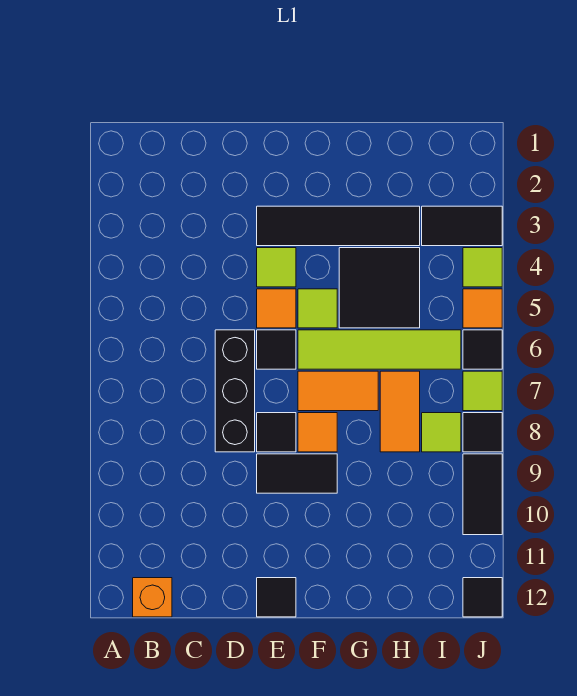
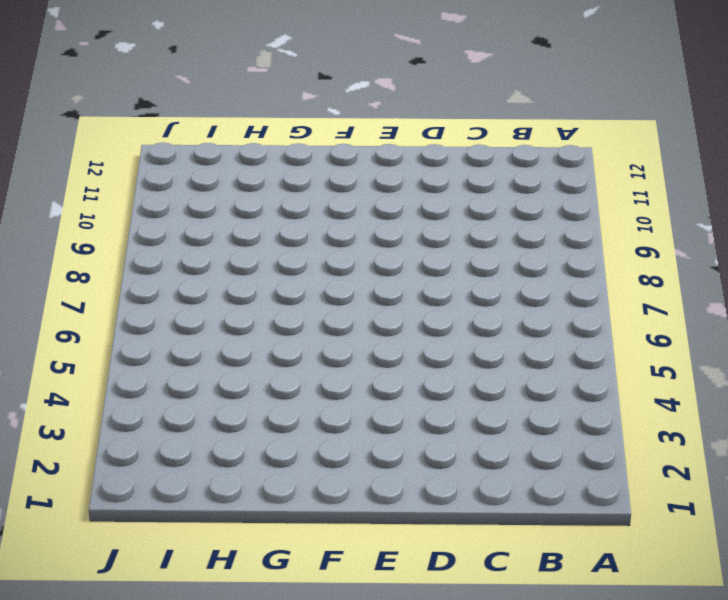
none -> orange 1x1 brick [133,578,172,617]
none -> black 1x3 brick [215,330,255,452]
none -> black 1x4 tile [257,206,420,246]

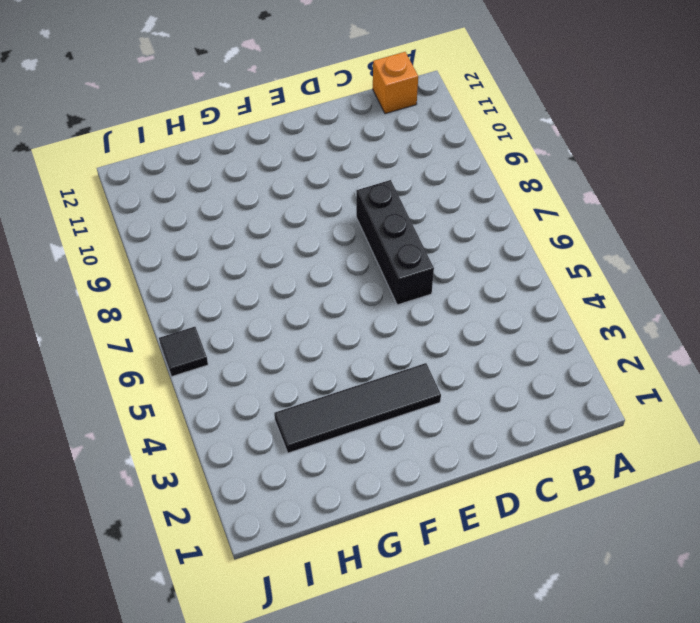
none -> lime 1x1 tile [257,248,296,287]
none -> orange 1x1 tile [257,289,296,328]
none -> black 1x1 tile [257,330,296,369]

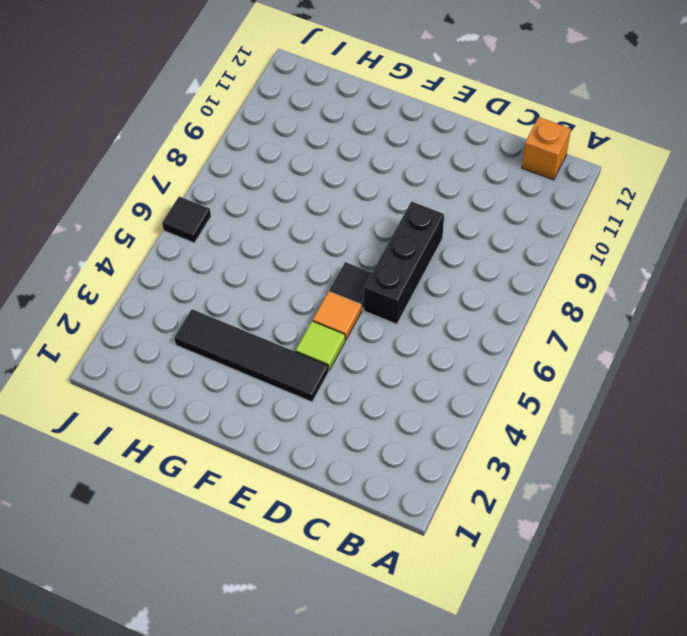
none -> black 1x1 tile [257,413,296,452]
none -> black 1x2 tile [257,454,337,493]
none -> black 1x1 tile [257,578,296,617]

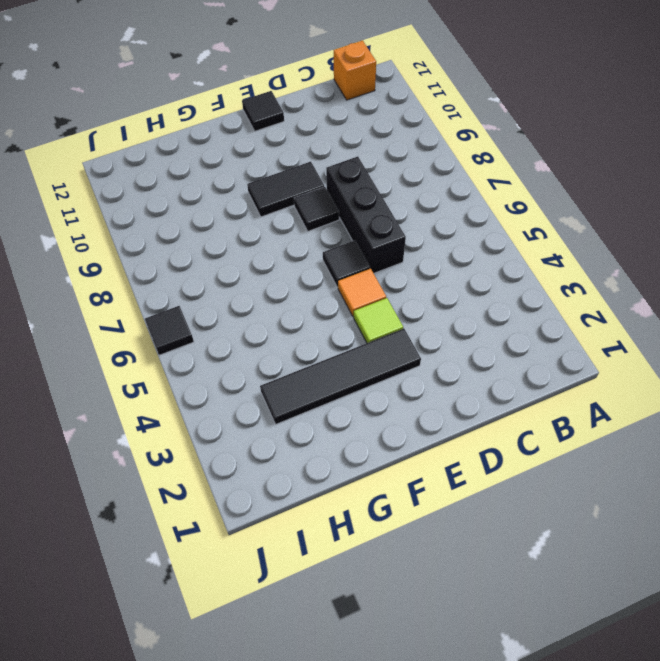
none -> lime 1x1 tile [298,289,337,328]
none -> lime 1x4 tile [298,330,461,369]
none -> orange 1x2 tile [298,371,378,411]

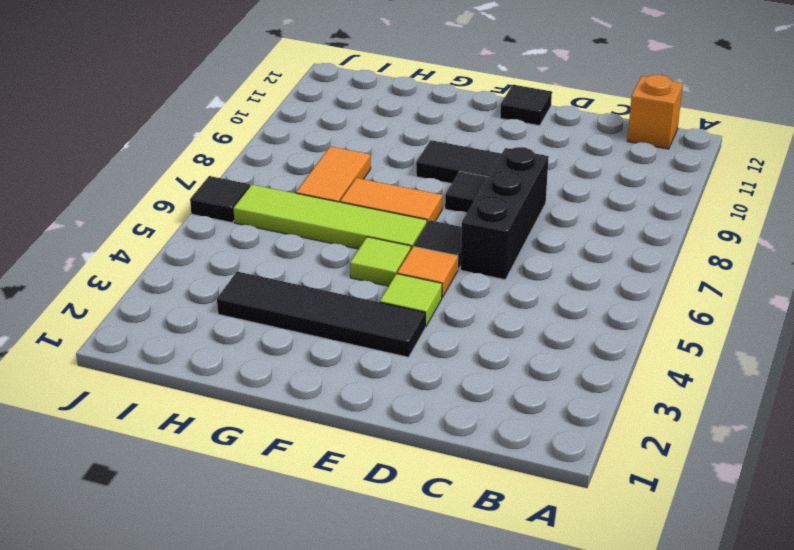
none -> orange 1x1 tile [298,413,337,452]
none -> black 2x2 tile [339,248,420,328]
none -> black 1x2 tile [422,206,502,246]

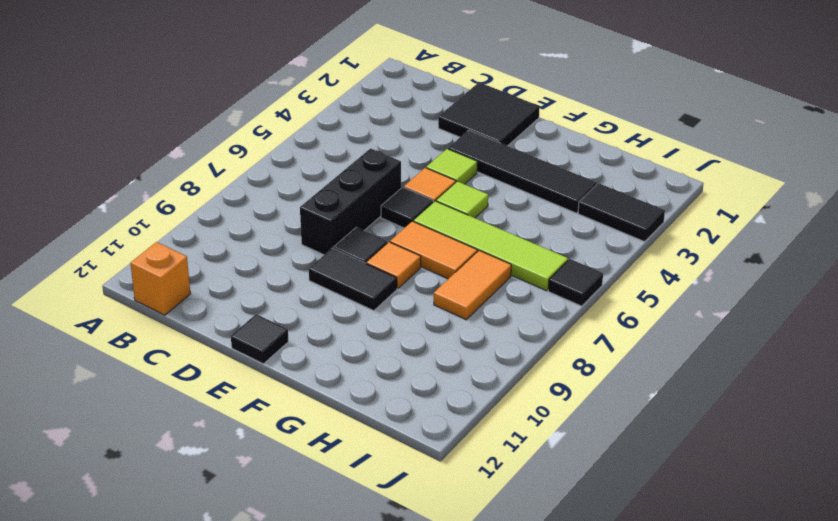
black 2x2 tile [438,82,540,146] -> black 2x2 tile moved to [339,248,420,328]
none -> lime 1x1 tile [422,413,461,452]
none -> lime 1x1 tile [463,248,502,287]
none -> orange 1x1 tile [463,289,502,328]

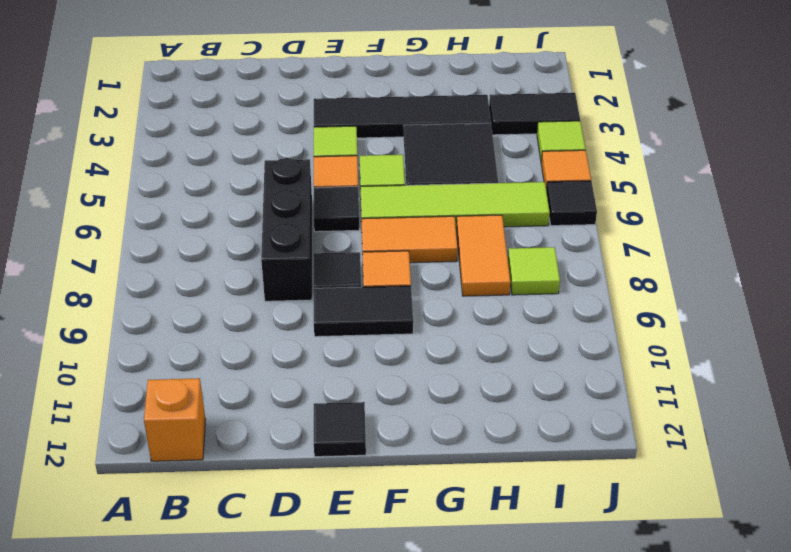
none -> lime 1x1 tile [463,371,502,411]
none -> black 1x1 tile [463,413,502,452]
none -> black 1x2 tile [463,454,502,535]

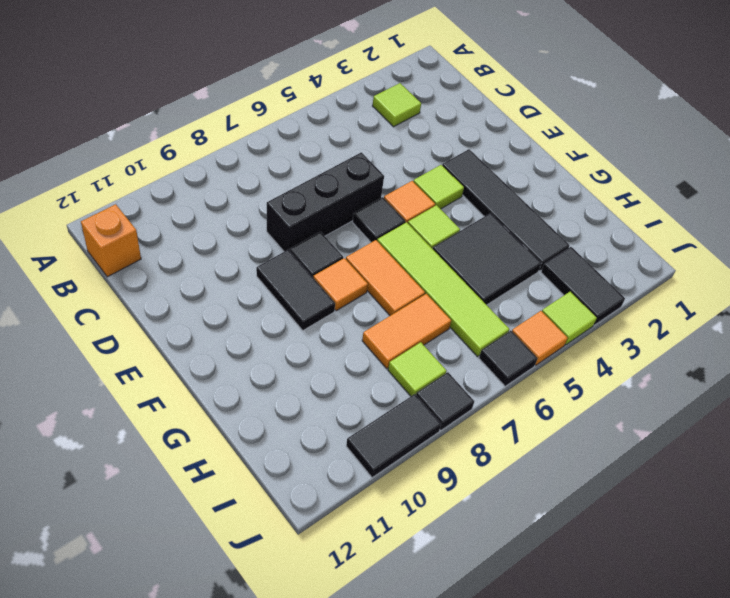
lime 1x1 tile [373,83,421,127] -> lime 1x1 tile moved to [463,371,502,411]
none -> black 1x1 tile [257,578,296,617]
none -> black 1x1 tile [463,578,502,617]

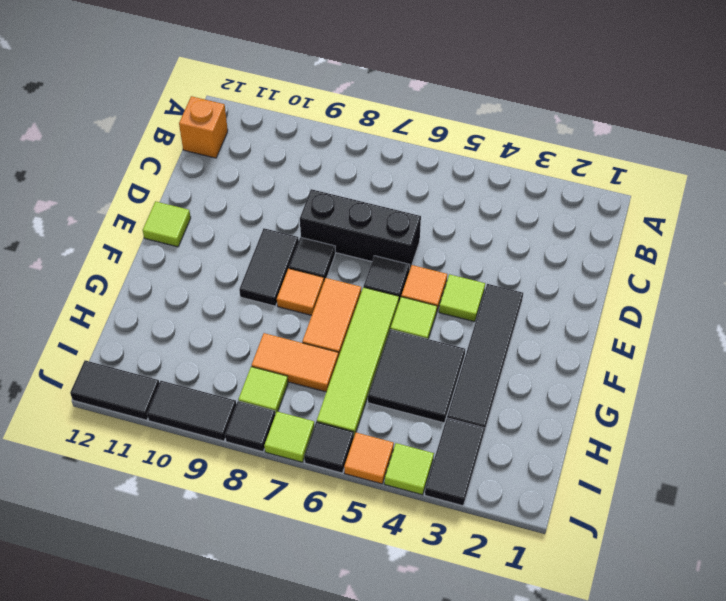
lime 1x1 tile [143,201,191,247] -> black 1x1 tile [257,578,296,617]
black 1x2 tile [70,360,159,420] -> black 1x1 tile [463,578,502,617]

